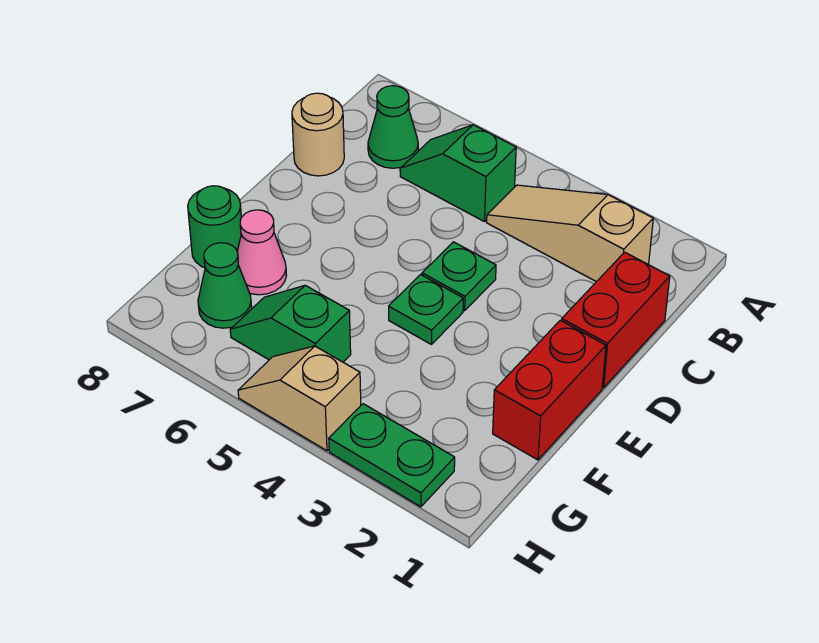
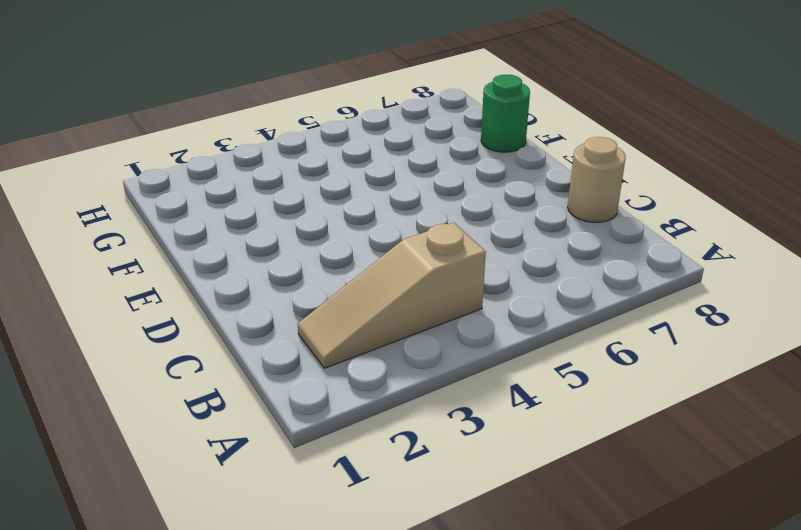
tan 1x3 slope [298,223,486,368] -> tan 1x3 slope turned to [487,185,653,282]
none -> green 1x2 slope [400,125,516,222]
none -> green 1x1 cone [368,86,418,168]
none -> red 1x2 brick [562,252,670,388]

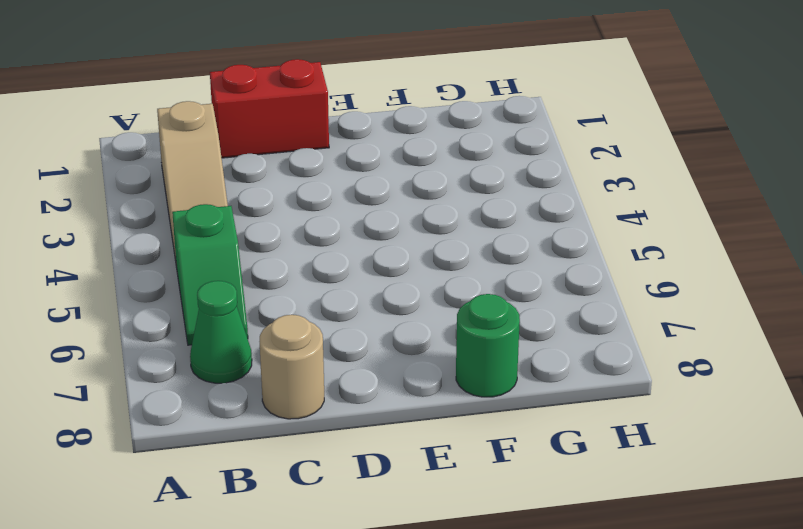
none -> green 1x1 plate [422,242,496,311]
none -> red 1x2 brick [493,320,606,460]
none -> green 1x1 plate [389,275,463,344]

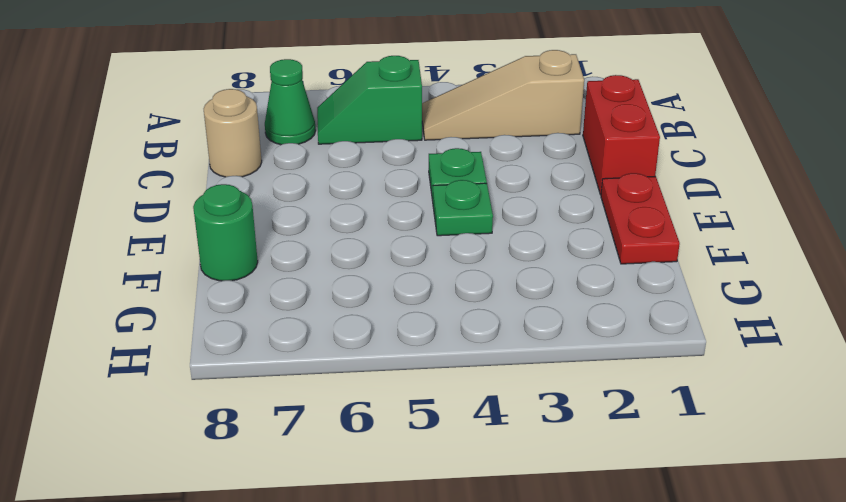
red 1x2 plate [601,173,680,264] -> red 1x2 brick [493,320,606,460]
none -> pink 1x1 cone [237,210,287,295]
none -> green 1x2 slope [230,285,351,362]
none -> green 1x1 cone [198,243,252,328]

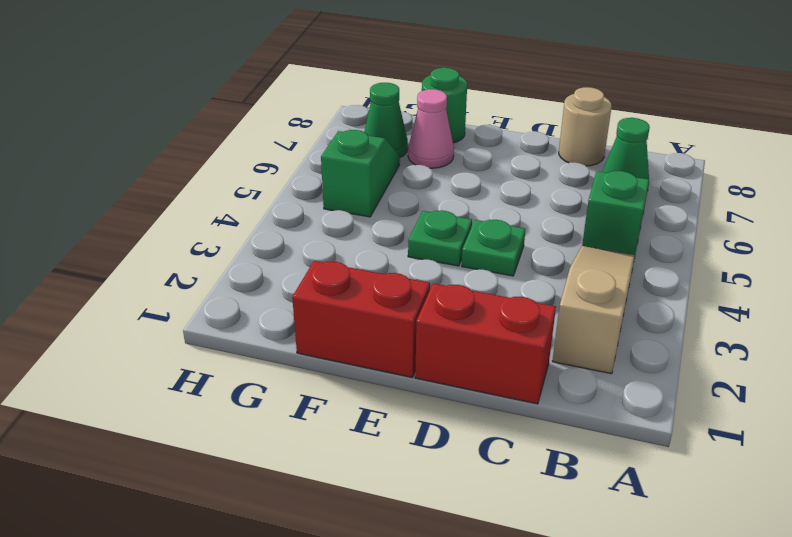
none -> green 1x2 plate [329,404,455,507]
none -> tan 1x2 slope [238,346,361,451]

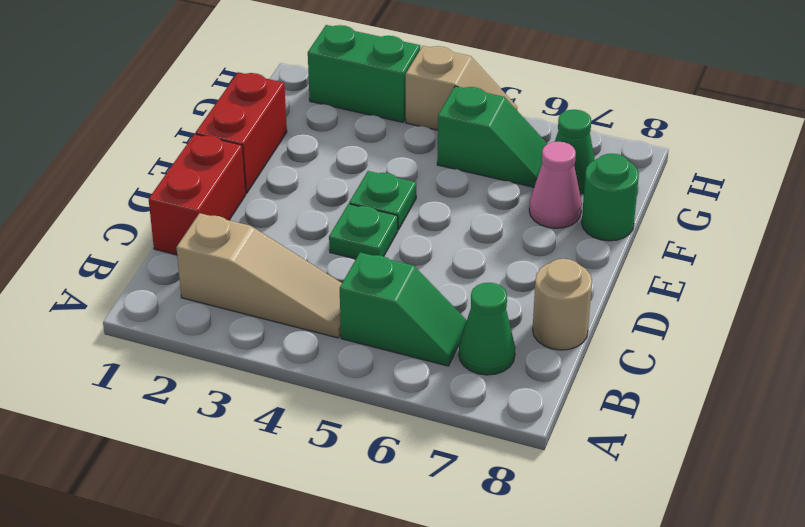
green 1x2 brick [308,25,420,122] -> green 1x2 plate [329,404,455,507]

